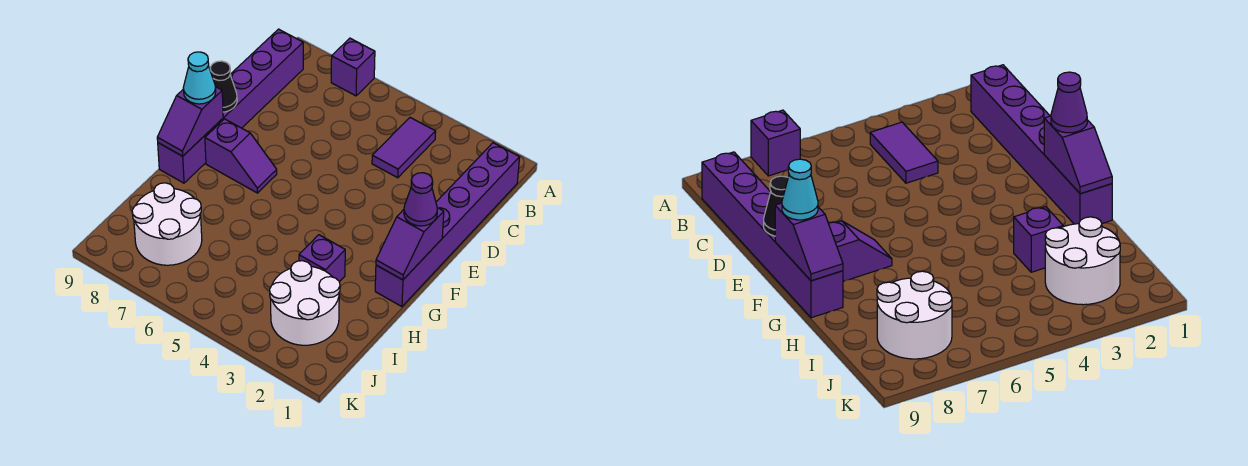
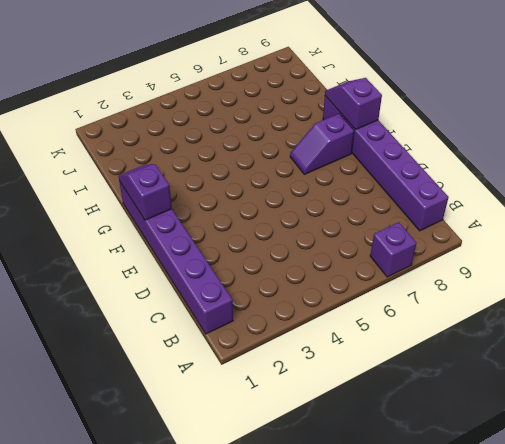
none -> purple 1x2 tile [372,118,436,178]
none -> purple 1x1 brick [299,235,345,282]
none -> white 2x2 round brick [270,261,340,345]

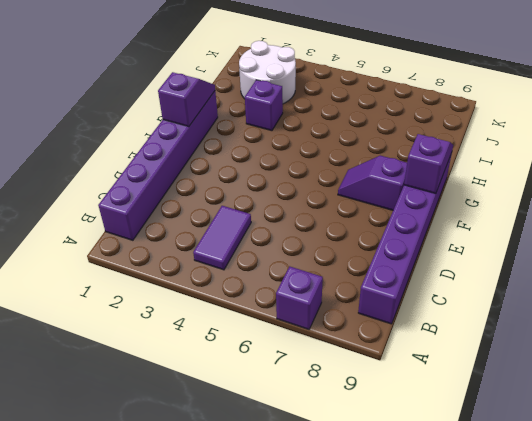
none -> white 2x2 round brick [132,183,202,265]
none -> black 1x1 cone [210,61,237,112]
none -> purple 1x1 cone [404,173,437,226]

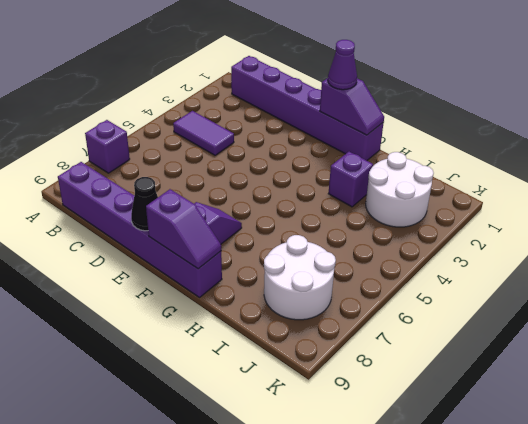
none -> cyan 1x1 cone [183,52,216,104]

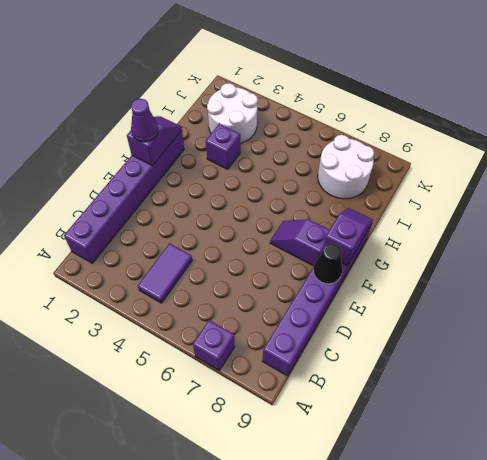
none -> cyan 1x1 cone [183,52,216,104]

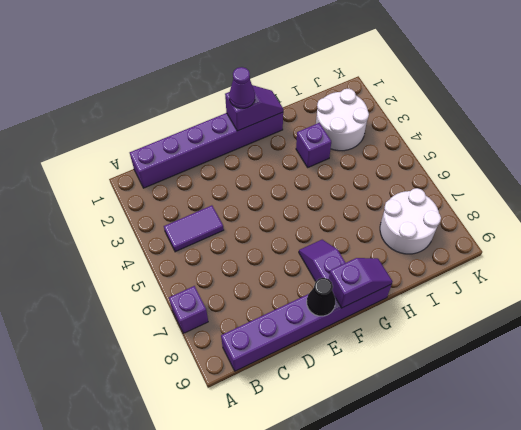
none -> cyan 1x1 cone [183,52,216,104]

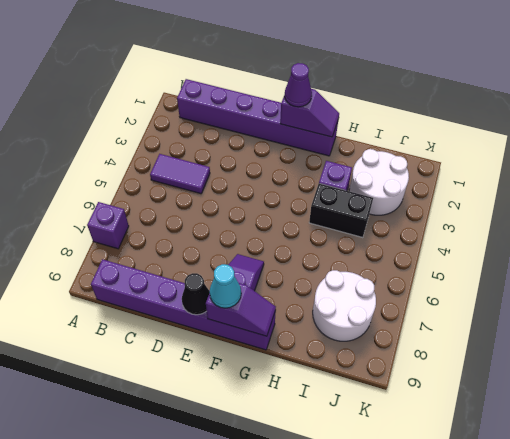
black 1x2 brick [309,184,373,238] -> none

